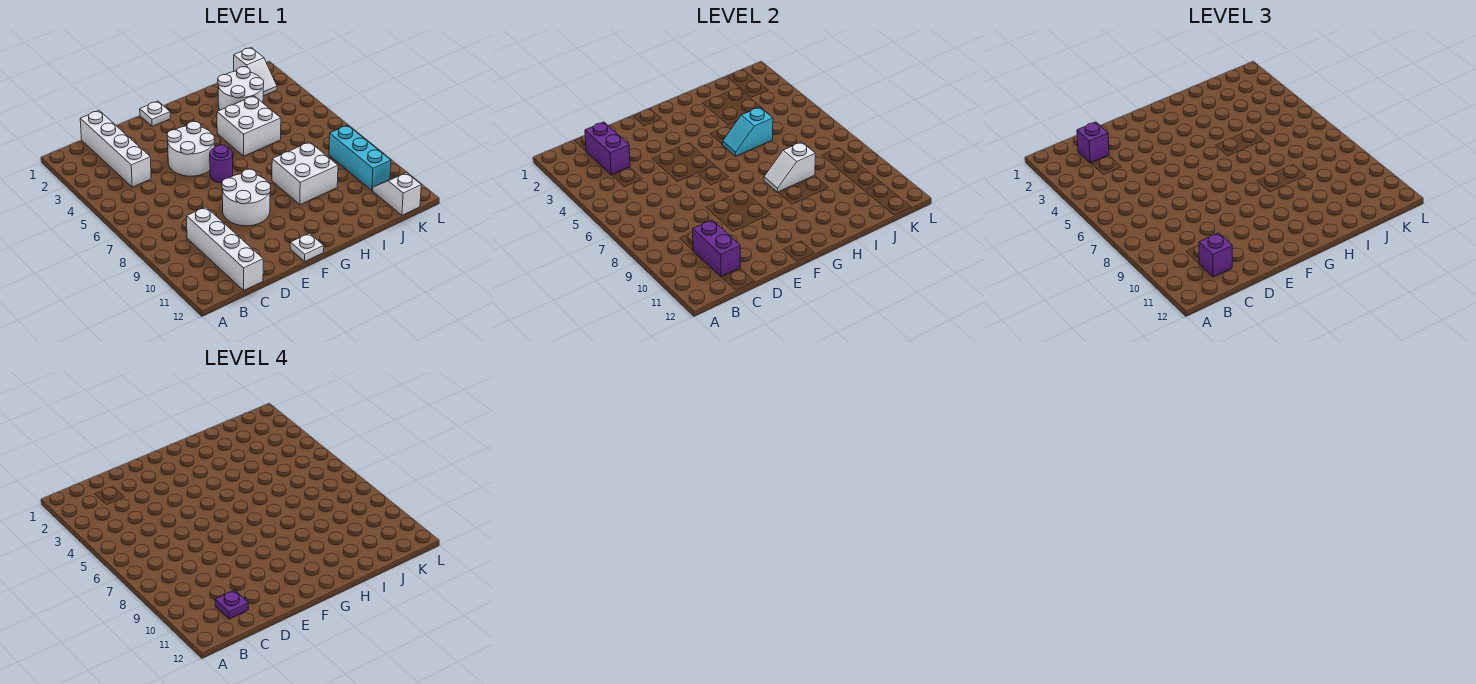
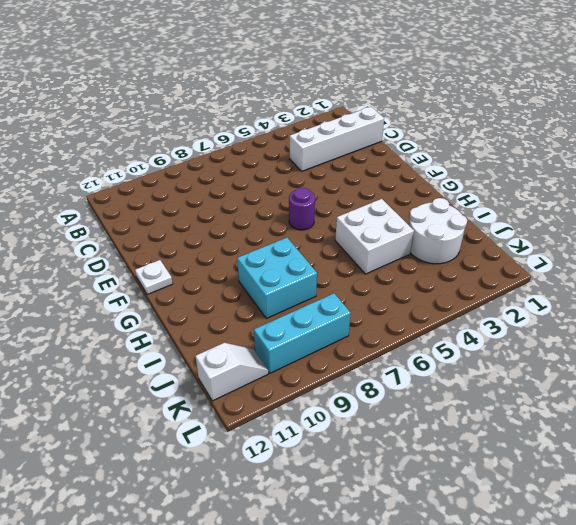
cyan 2x2 brick [237,238,317,318] -> white 2x2 brick [272,142,338,205]
none -> white 1x4 brick [187,207,263,290]
none -> white 2x2 round brick [167,121,215,176]
none -> white 2x2 round brick [222,169,271,226]

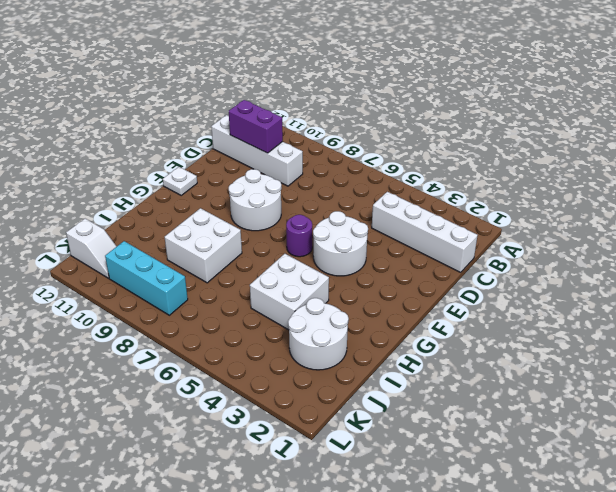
none -> white 1x1 plate [140,101,170,126]
none -> white 1x2 slope [234,48,277,96]
none -> purple 1x2 brick [585,122,630,175]

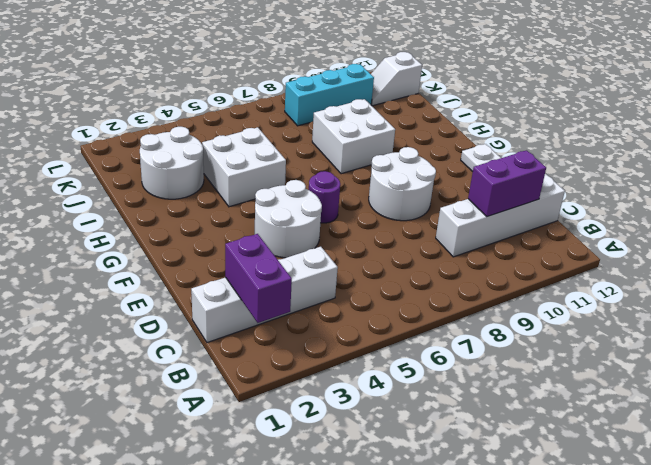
purple 1x2 brick [225,234,292,323] -> purple 1x2 brick turned to [585,122,630,175]
none -> white 1x1 plate [140,101,170,126]
none -> white 1x2 slope [234,48,277,96]
none -> cyan 1x2 slope [723,107,773,156]

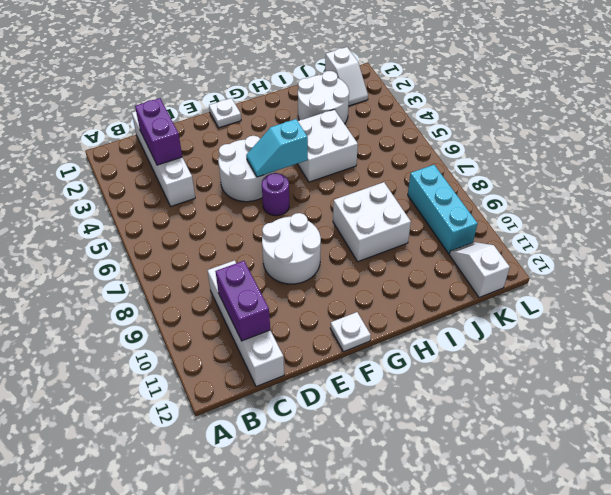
cyan 1x2 slope [246,119,308,177] -> cyan 1x2 slope moved to [723,107,773,156]
none -> white 1x2 slope [764,142,815,192]
none -> purple 1x1 brick [1077,122,1109,163]
none -> purple 1x1 brick [1199,233,1232,277]

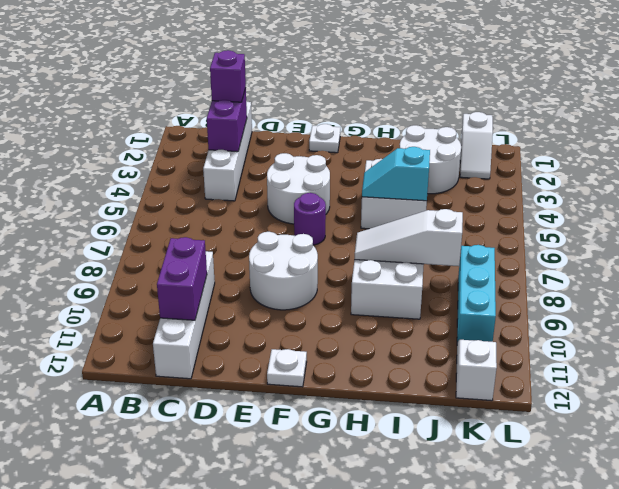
white 1x3 slope [355,209,463,266] -> white 1x2 slope [764,142,815,192]
none -> purple 1x1 brick [1199,233,1232,277]
none -> purple 1x1 plate [215,590,248,619]

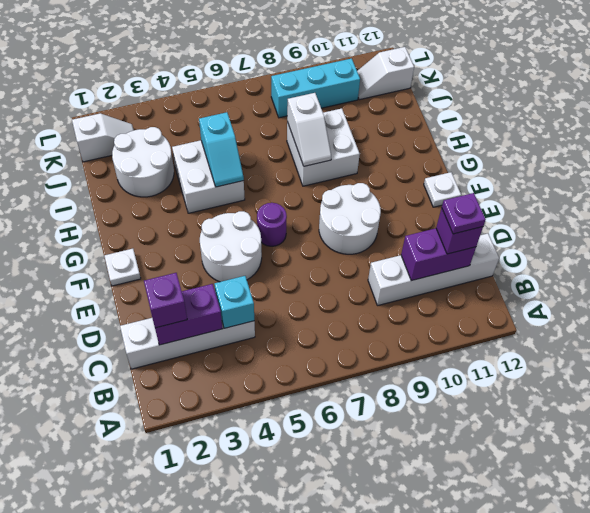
cyan 1x1 brick [215,276,254,328] -> none

